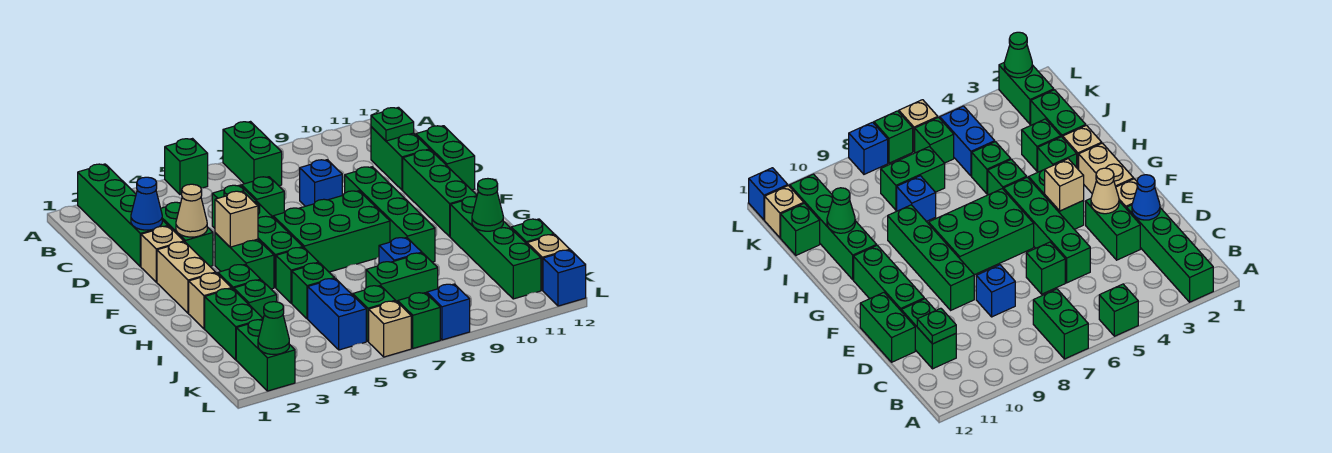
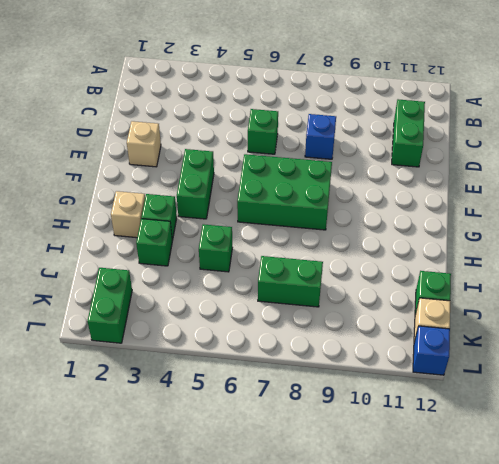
none -> green 1x4 brick [78,164,168,267]
none -> green 1x1 brick [165,139,208,194]
none -> green 1x2 brick [223,122,282,186]
none -> green 1x2 brick [161,202,213,266]

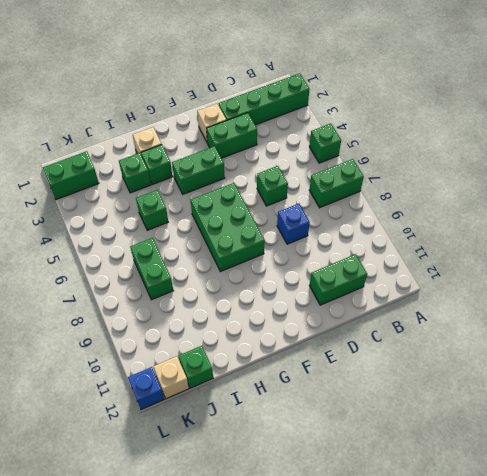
none -> green 1x4 brick [212,185,303,288]
none -> green 1x2 brick [416,126,475,190]
none -> green 1x4 brick [345,167,435,262]
none -> green 1x3 brick [403,150,477,237]

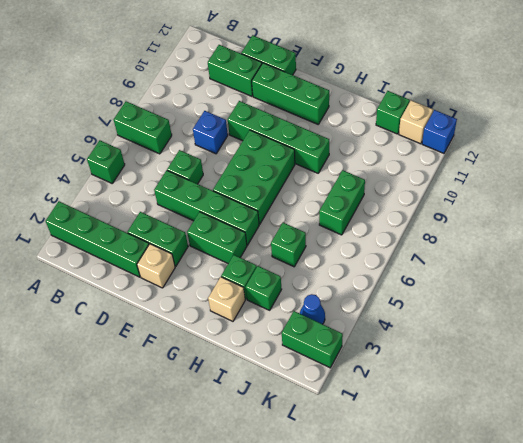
blue 1x1 cone [300,294,325,324] -> blue 1x1 cone moved to [131,177,162,230]
none -> tan 1x2 brick [157,242,216,313]
none -> green 1x1 brick [276,247,319,303]
none -> green 1x4 brick [450,197,541,299]
none -> green 1x2 brick [205,288,263,360]

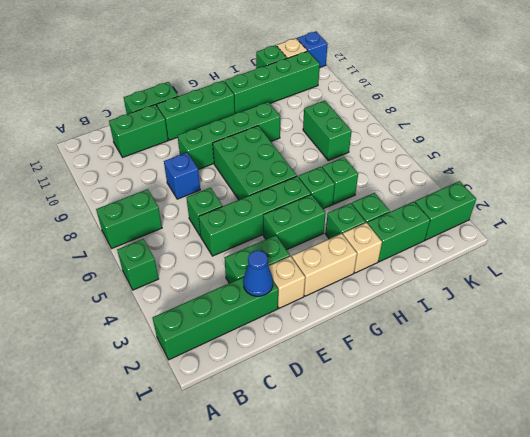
none -> blue 1x1 brick [379,237,422,264]
none -> blue 1x2 brick [308,278,366,350]
none -> green 1x1 brick [353,286,396,341]
none -> tan 1x1 brick [369,301,411,357]

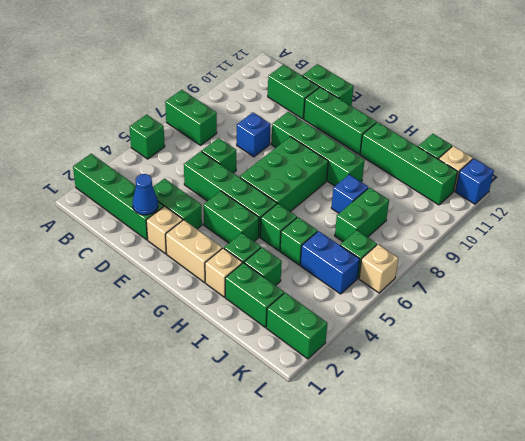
none -> green 1x1 brick [398,293,440,348]
none -> blue 1x1 brick [427,284,470,340]
none -> green 1x1 plate [371,107,414,141]
none -> tan 1x1 cone [176,184,207,237]

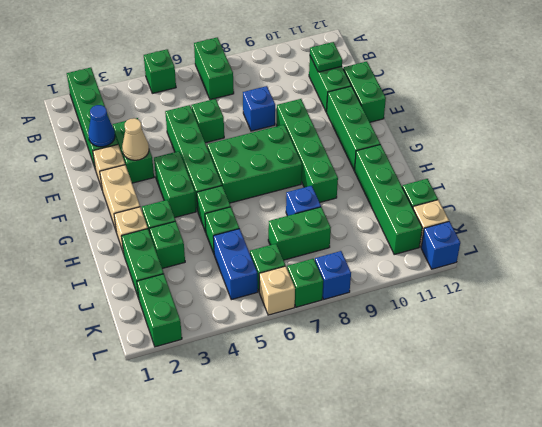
none -> tan 1x1 brick [215,191,258,247]
none -> green 1x1 cone [472,179,503,231]
none -> green 1x1 cone [258,302,289,354]

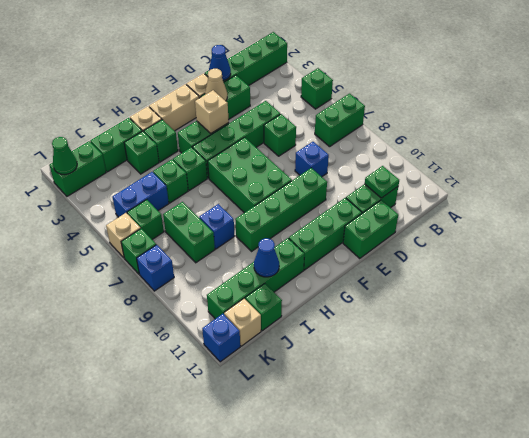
blue 1x1 cone [254,238,279,277] -> green 1x1 cone [472,179,503,231]

